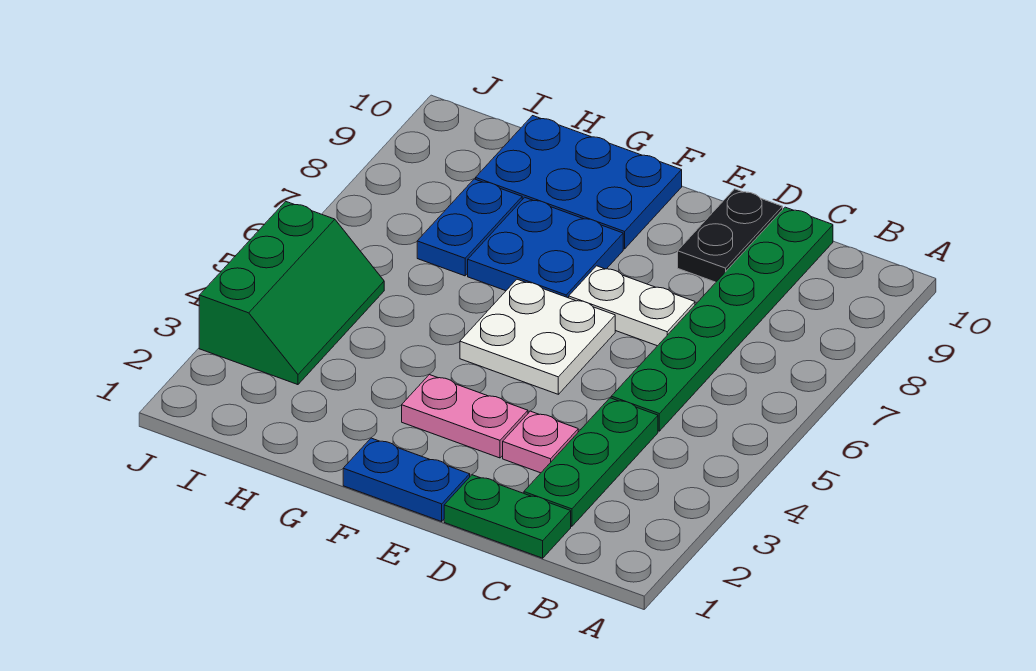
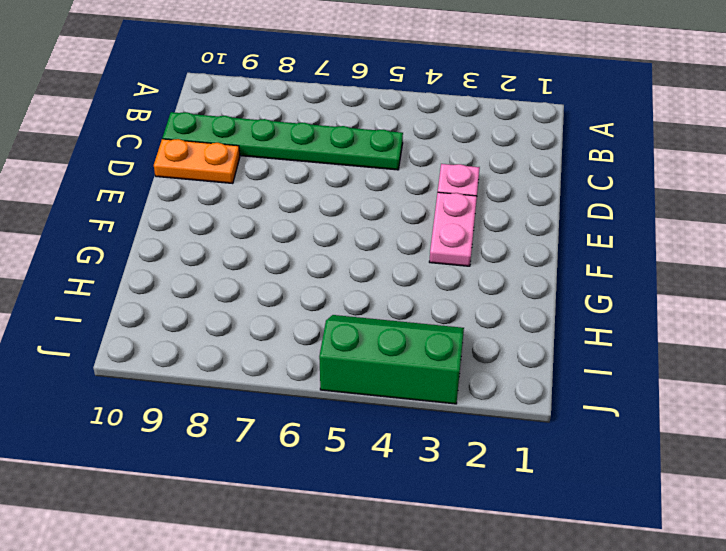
orange 1x2 plate [154,139,240,184] -> black 1x2 plate [678,189,783,282]
none -> green 1x2 plate [444,475,571,558]
none -> green 1x3 plate [524,398,658,526]
none -> white 1x2 plate [569,266,695,346]

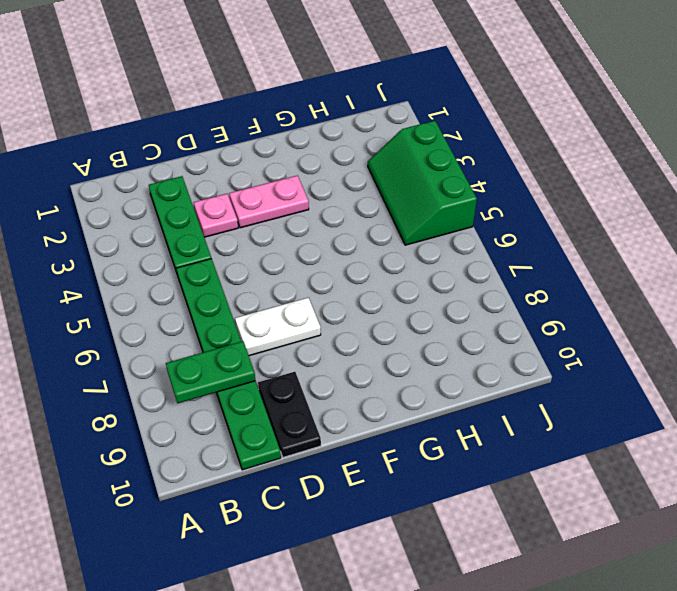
green 1x2 plate [166,341,255,403] -> green 1x2 plate moved to [444,475,571,558]
none -> blue 1x2 plate [343,438,470,521]
none -> white 2x2 plate [460,279,615,394]
none -> blue 2x2 plate [468,197,623,298]

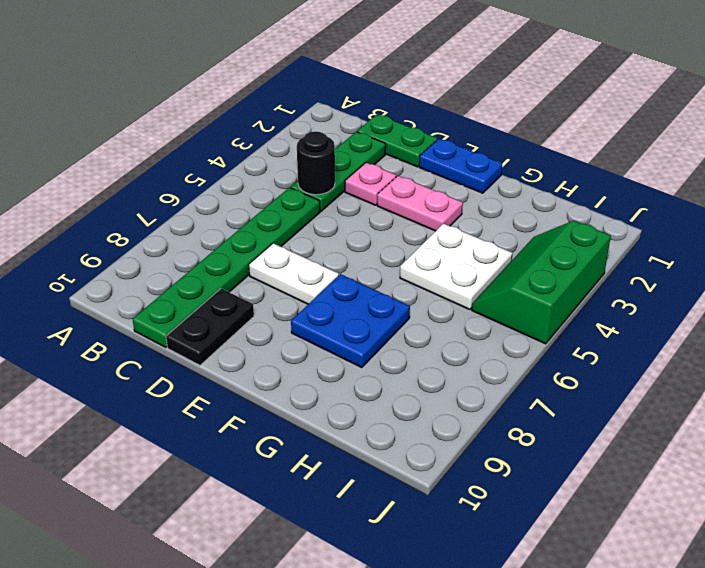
black 1x1 round brick [297,131,335,195] -> none
white 2x2 plate [400,224,512,310] -> white 2x2 plate moved to [460,279,615,394]
none -> blue 2x3 plate [476,116,682,249]
none -> blue 1x2 plate [417,179,522,276]

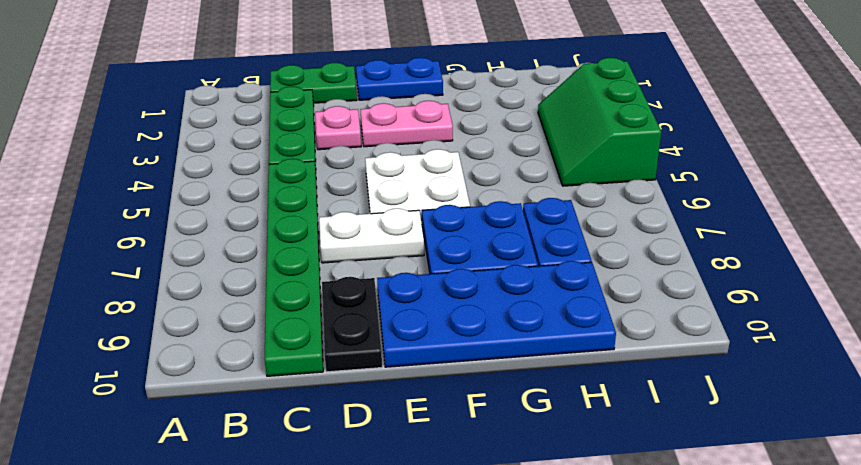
blue 2x4 plate [377,261,616,367] -> blue 2x3 plate [476,116,682,249]

